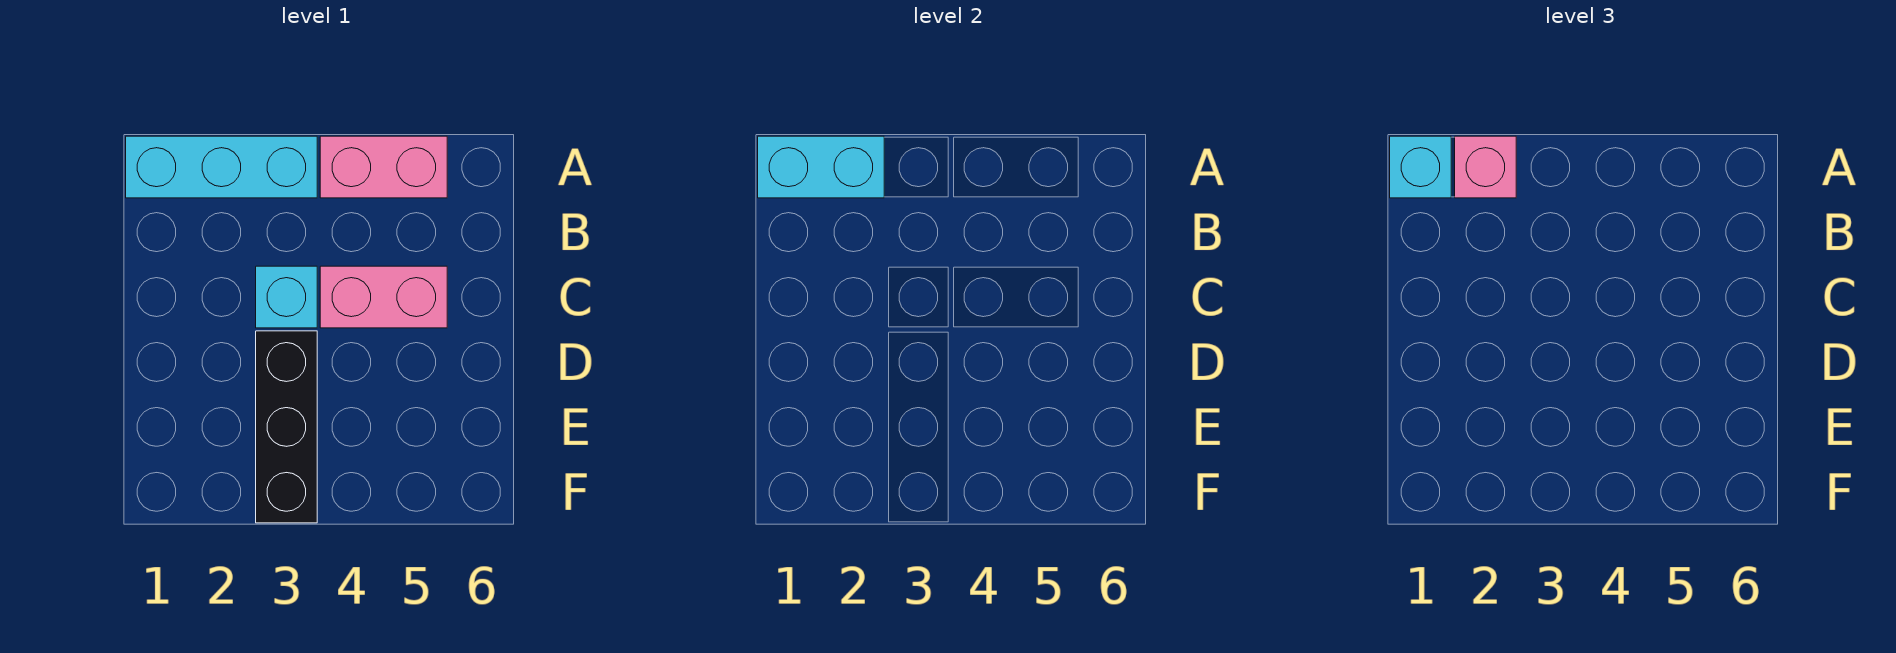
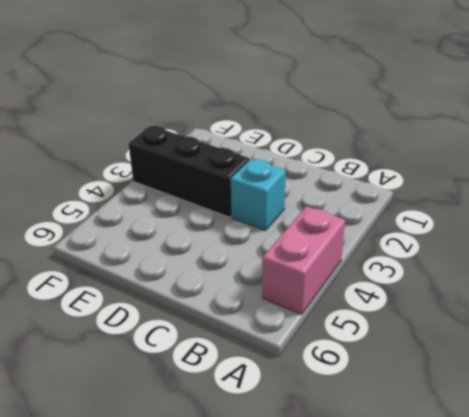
none -> cyan 1x3 brick [126,136,317,198]
none -> pink 1x2 brick [320,266,447,328]

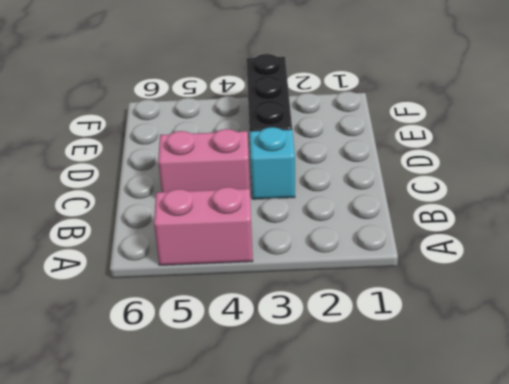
none -> cyan 1x3 brick [126,136,317,198]
none -> cyan 1x2 brick [758,136,884,198]

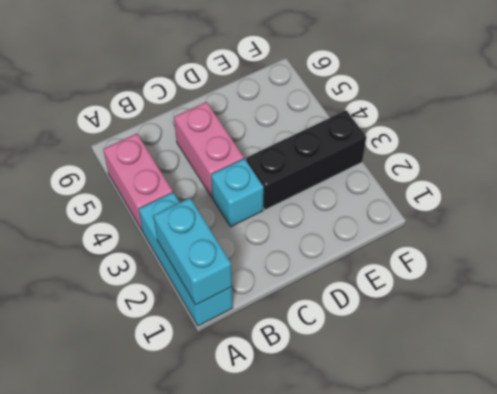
none -> cyan 1x1 brick [1390,136,1451,198]
none -> pink 1x1 brick [1455,136,1516,198]

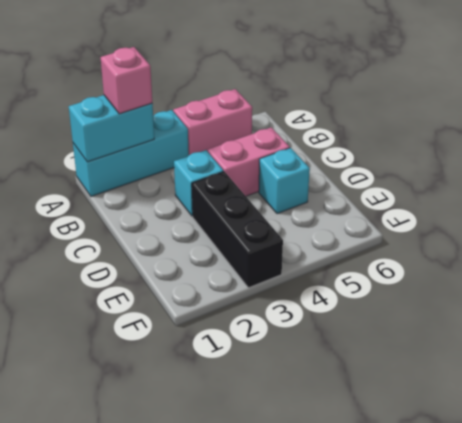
cyan 1x1 brick [259,148,310,214] -> cyan 1x1 brick moved to [1390,136,1451,198]

